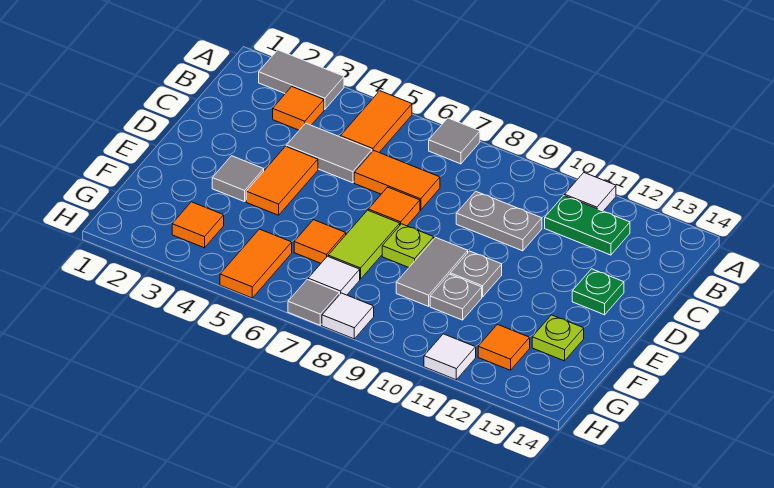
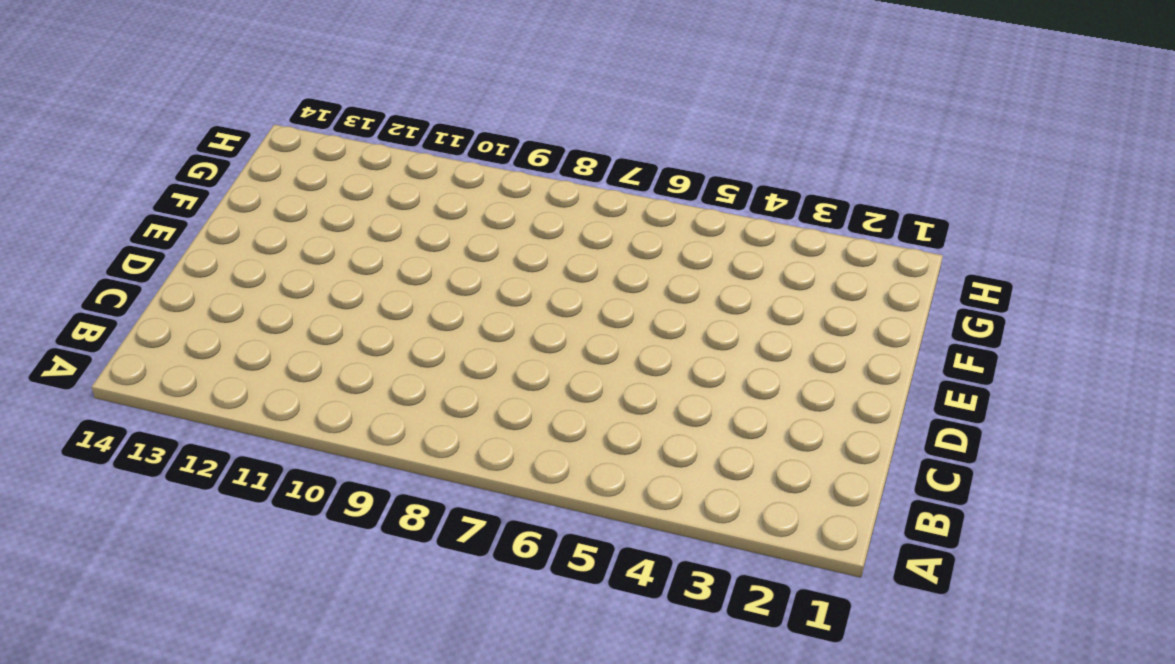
none -> grey 1x2 tile [259,50,344,109]
none -> orange 1x2 tile [341,91,412,152]
none -> grey 1x1 tile [429,118,480,164]

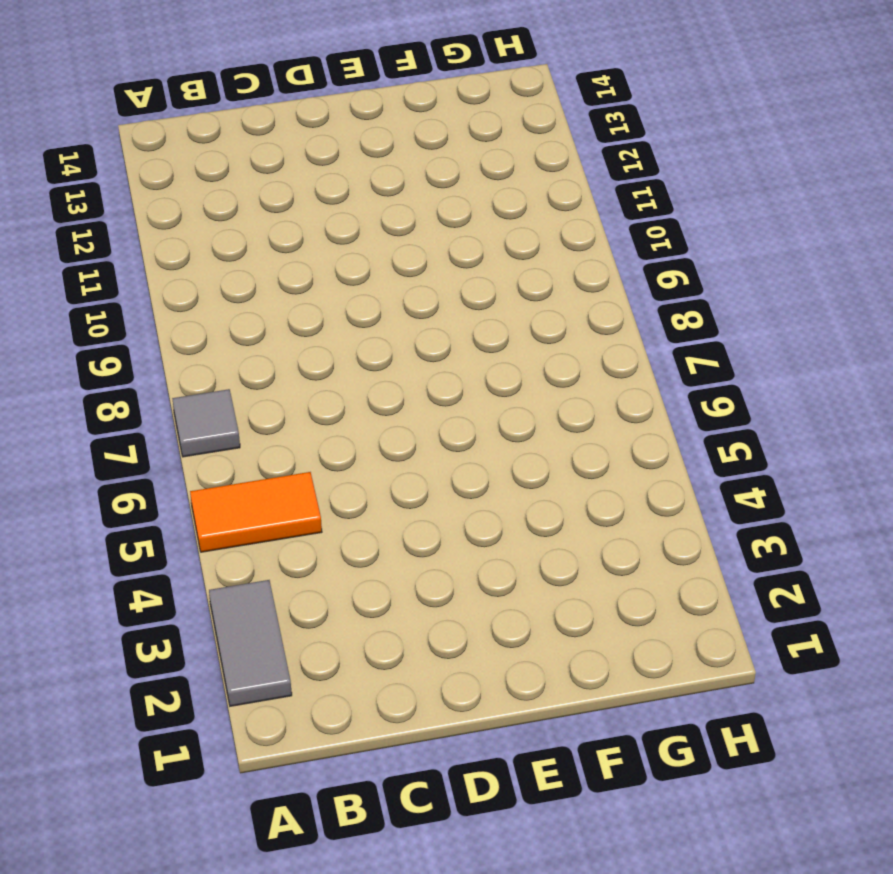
none -> white 1x1 tile [565,173,616,211]
none -> orange 1x1 tile [273,87,324,130]
none -> green 1x2 plate [545,196,630,255]

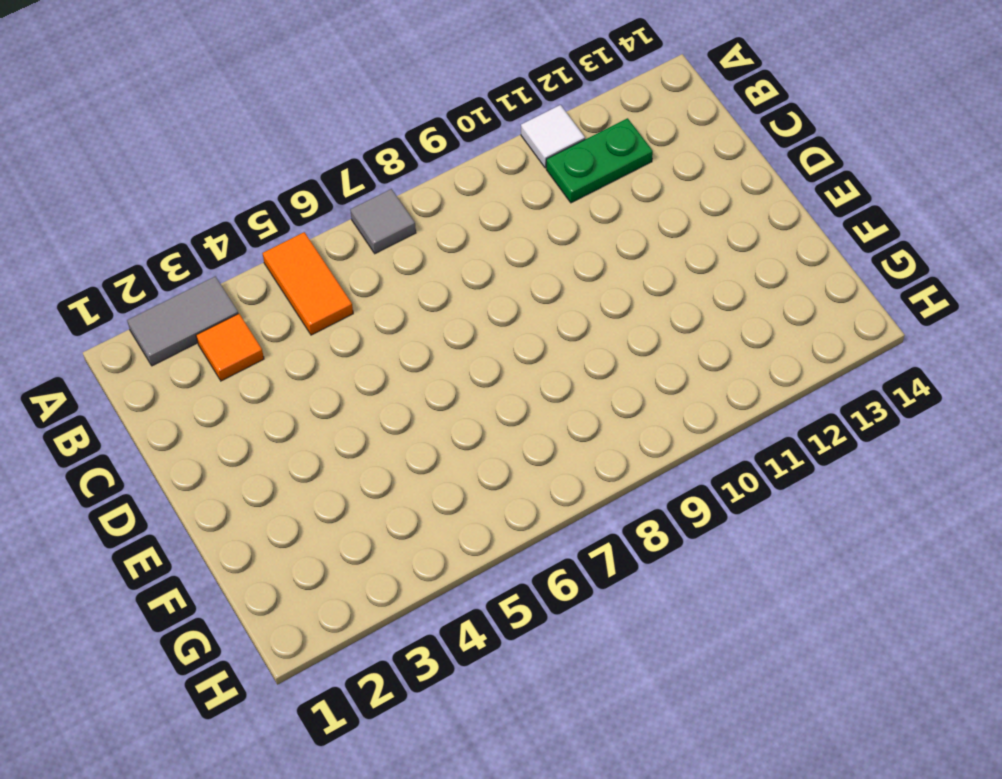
none -> grey 1x2 tile [286,123,372,183]
none -> orange 1x2 tile [354,151,440,210]
none -> grey 1x2 plate [456,191,542,251]

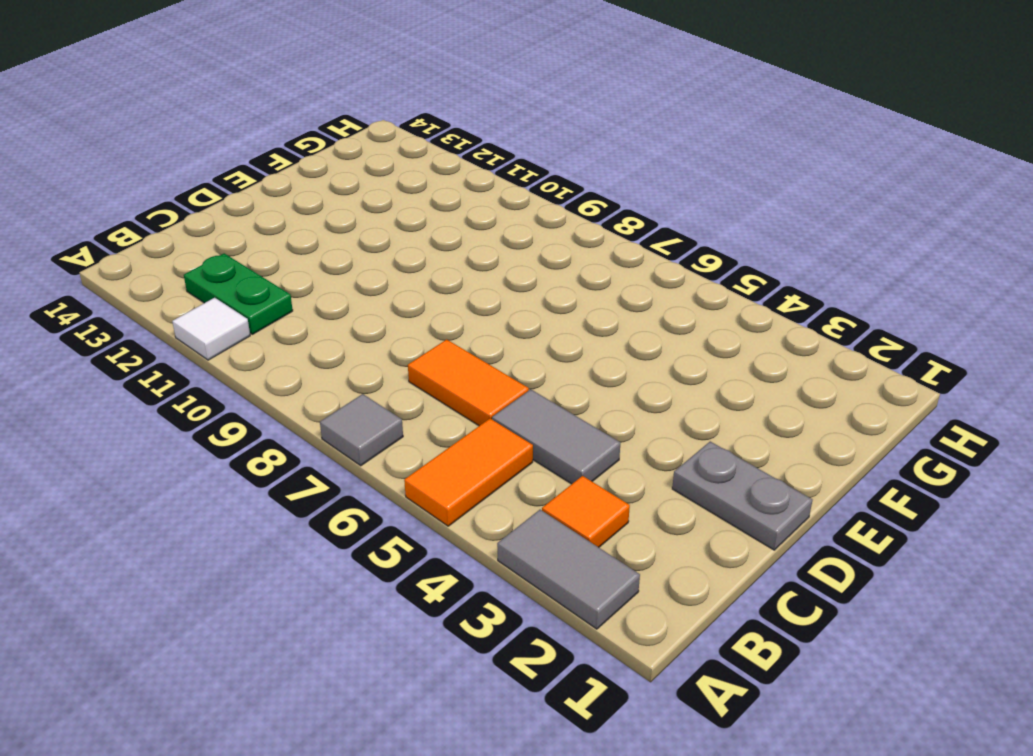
grey 1x2 plate [672,442,812,550] -> grey 1x2 plate moved to [456,191,542,251]
none -> orange 1x2 tile [246,146,318,215]
none -> orange 1x1 tile [368,187,420,226]
none -> green 1x1 plate [572,269,624,315]

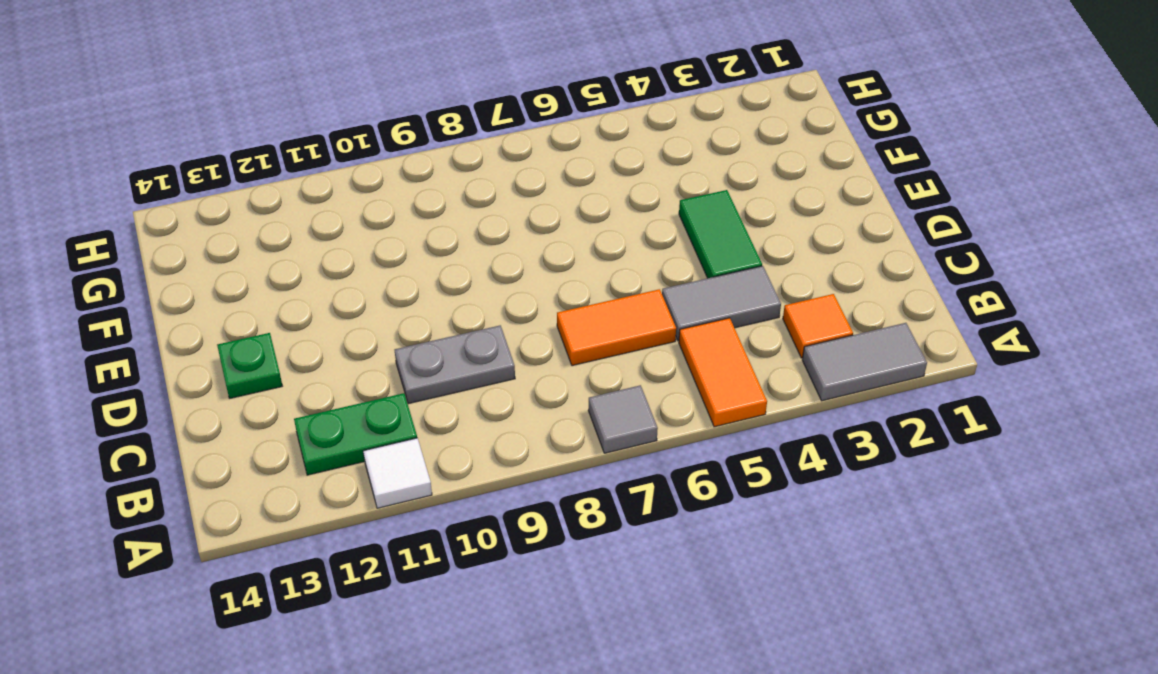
green 1x2 tile [679,190,762,278] -> orange 1x2 tile [246,146,318,215]
none -> orange 1x1 tile [368,187,420,226]
none -> grey 1x1 tile [212,156,264,202]
none -> lime 1x2 tile [328,210,400,279]

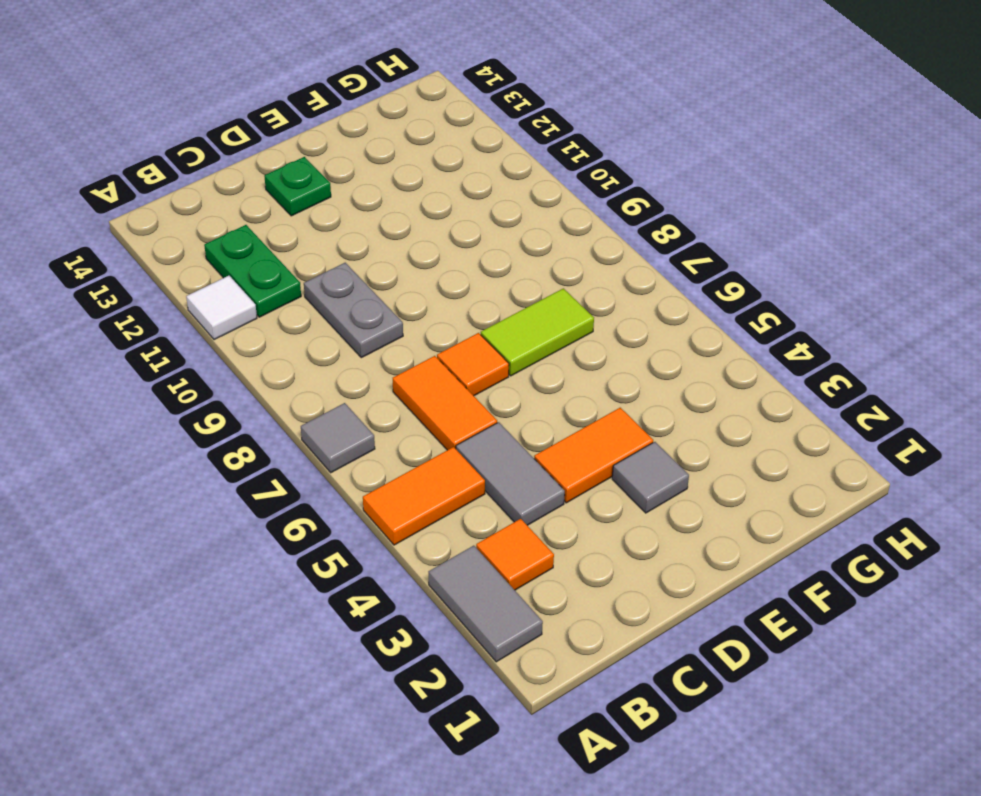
none -> lime 1x1 plate [382,224,434,267]
none -> grey 1x2 tile [396,238,468,306]
none -> grey 1x1 plate [450,251,502,297]

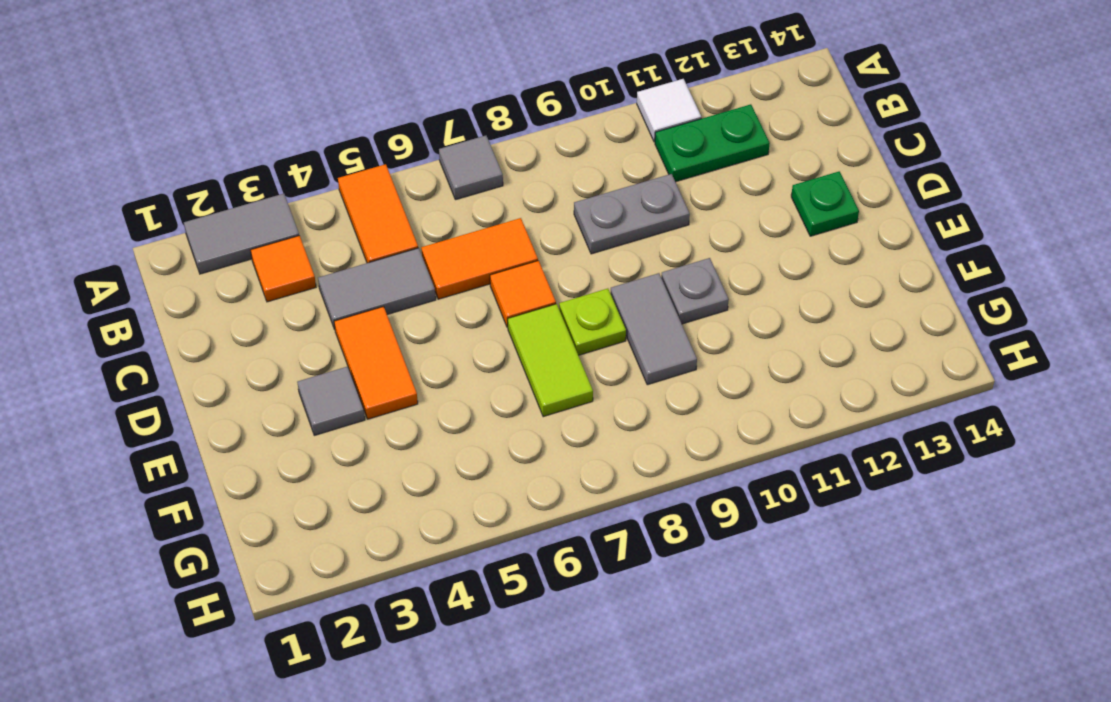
none -> orange 1x1 tile [294,220,346,263]
none -> grey 1x1 plate [430,274,482,320]
none -> lime 1x1 plate [532,315,584,361]

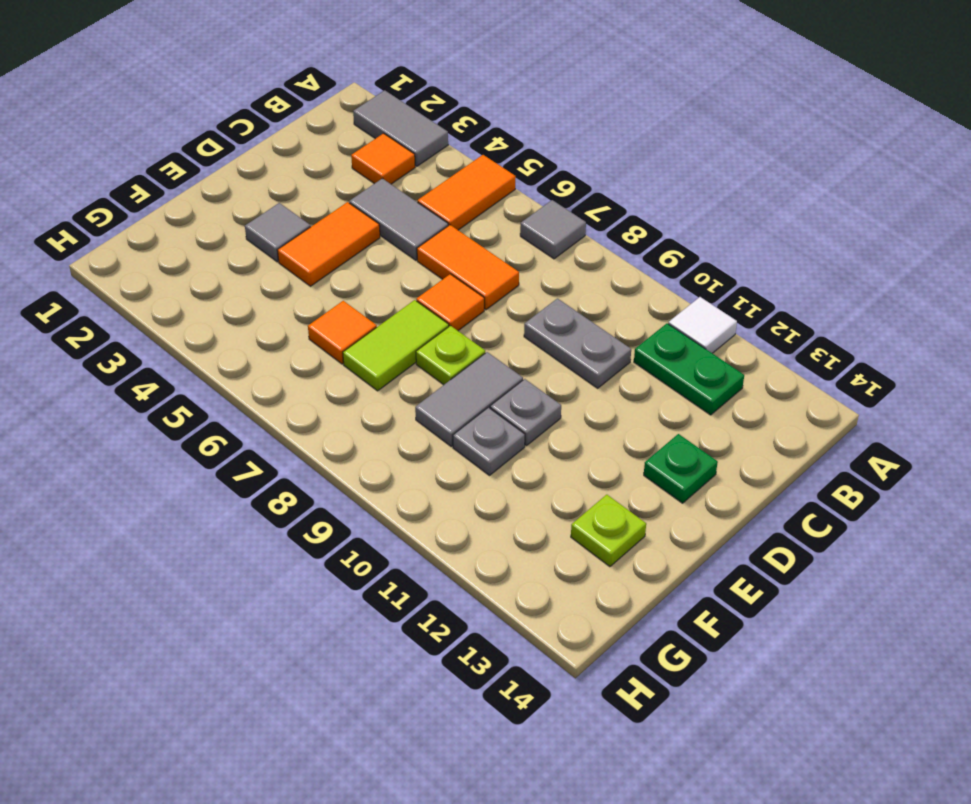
none -> orange 1x1 tile [172,202,224,248]
none -> orange 1x2 tile [220,229,292,298]
none -> white 1x1 tile [308,256,360,295]

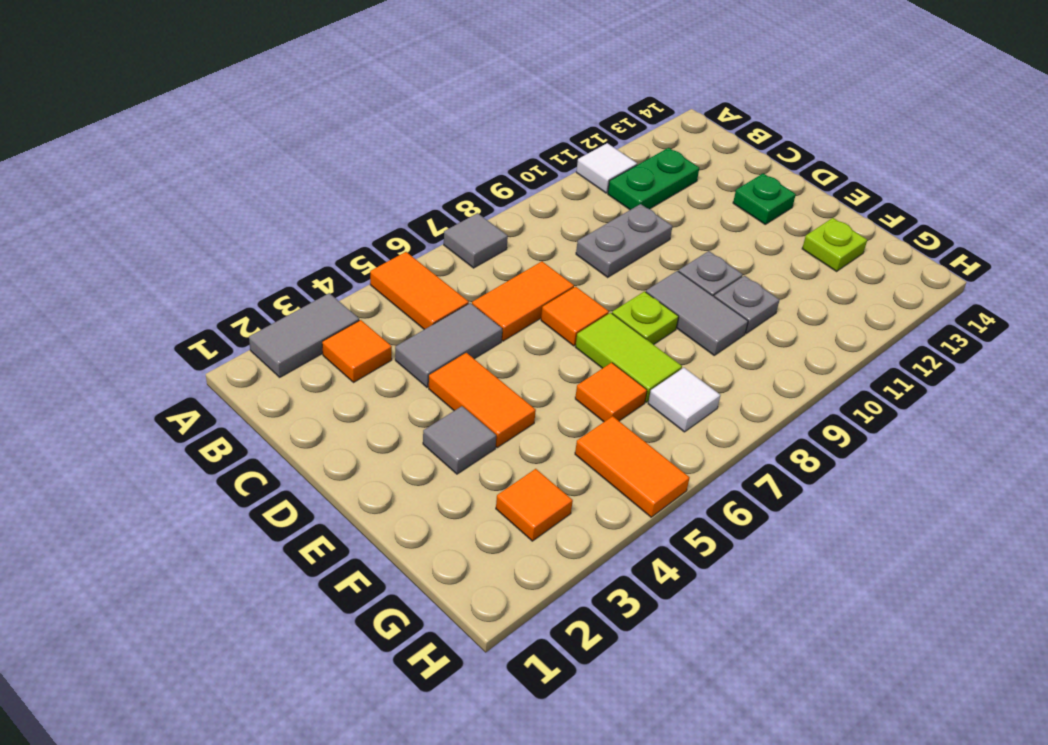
none -> orange 1x1 tile [478,324,530,370]
none -> grey 1x1 tile [288,279,340,325]
none -> white 1x1 tile [322,293,374,339]

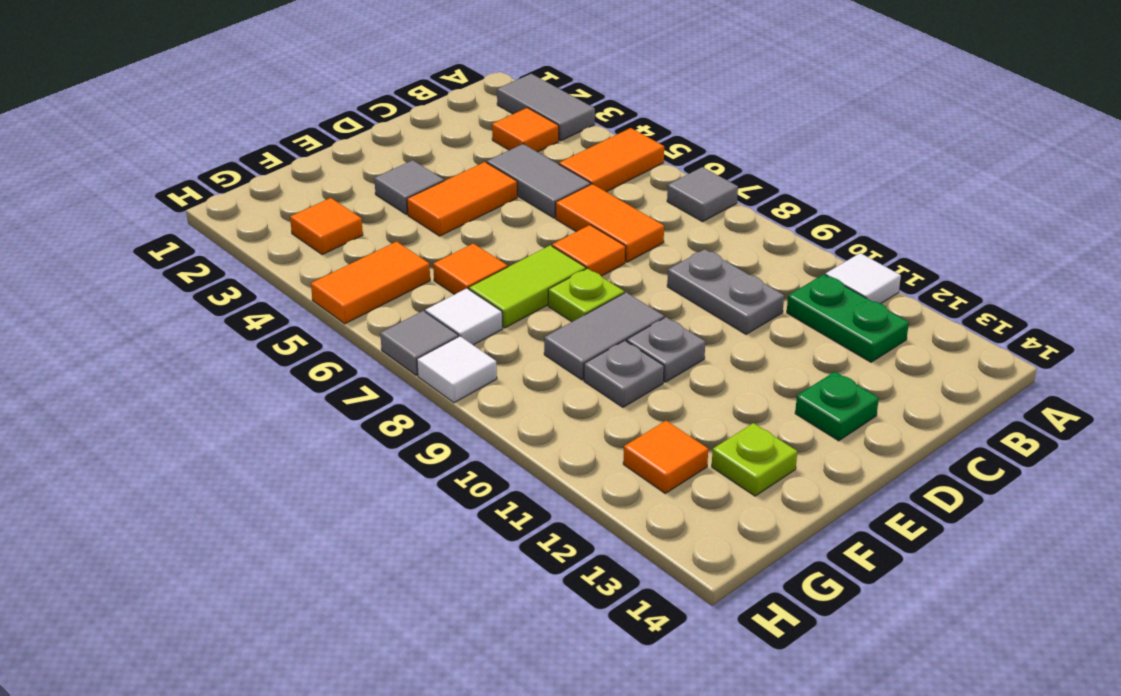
none -> white 1x1 tile [424,334,476,380]

